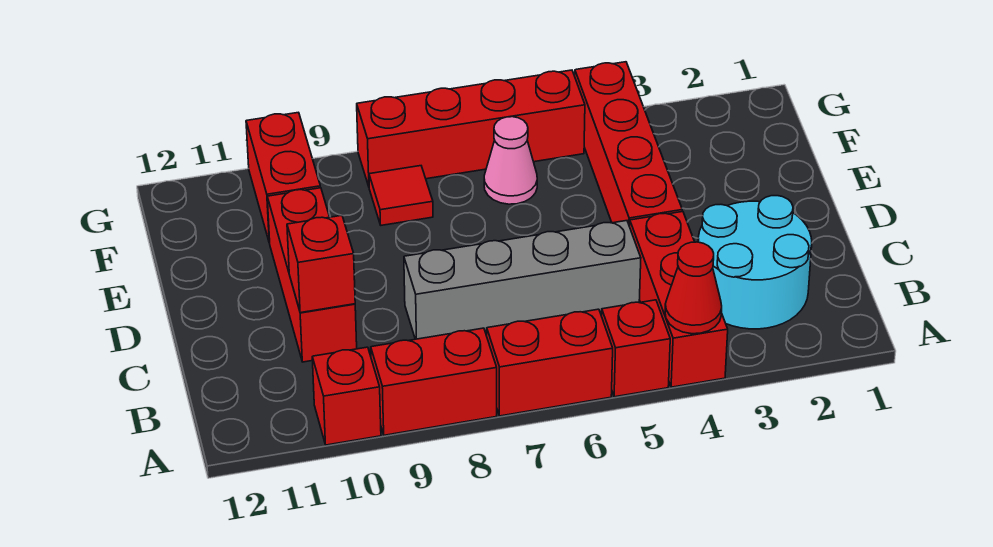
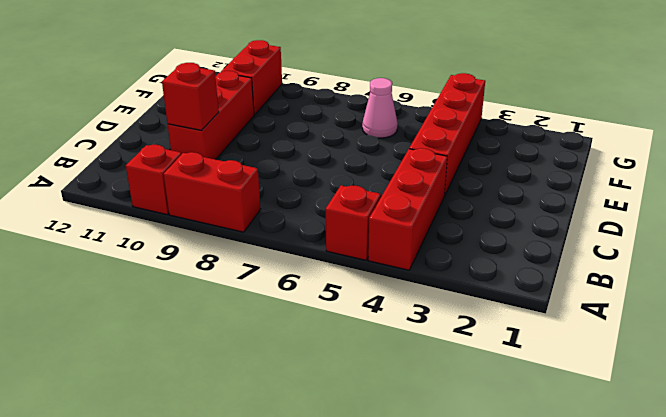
none -> red 1x2 brick [487,309,613,416]
none -> cyan 2x2 round brick [698,196,812,329]
none -> grey 1x4 brick [404,221,641,339]

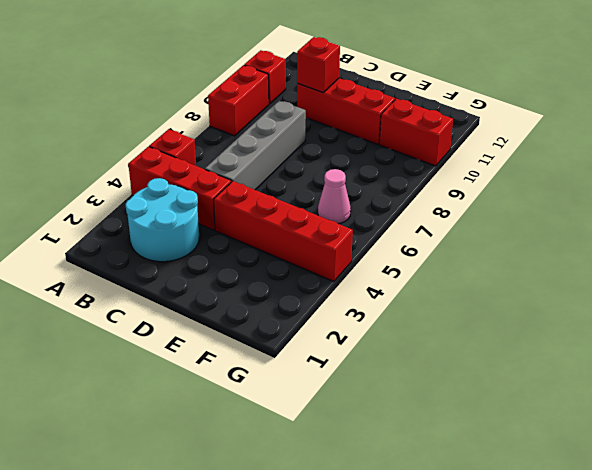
none -> red 1x2 brick [487,309,613,416]
none -> red 1x1 tile [369,166,433,225]
none -> red 1x4 brick [357,70,585,186]

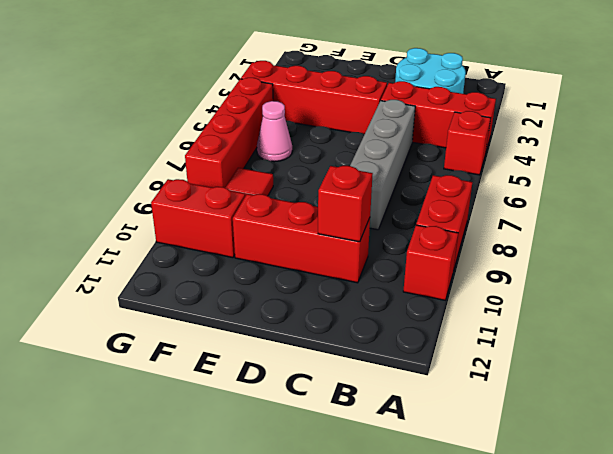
none -> red 1x2 brick [487,309,613,416]
none -> red 1x1 cone [665,242,722,334]

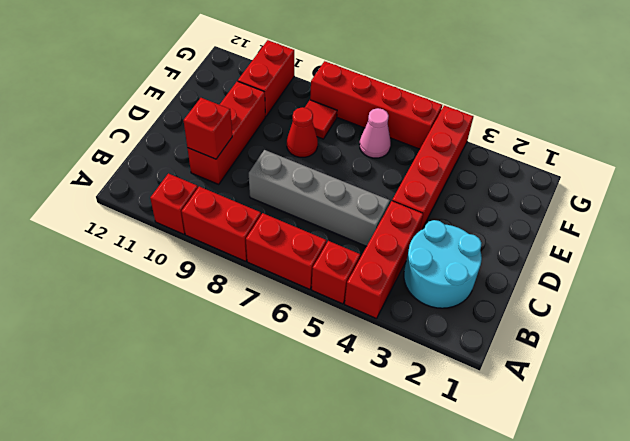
red 1x1 cone [287,107,318,157] -> red 1x1 cone moved to [665,242,722,334]

